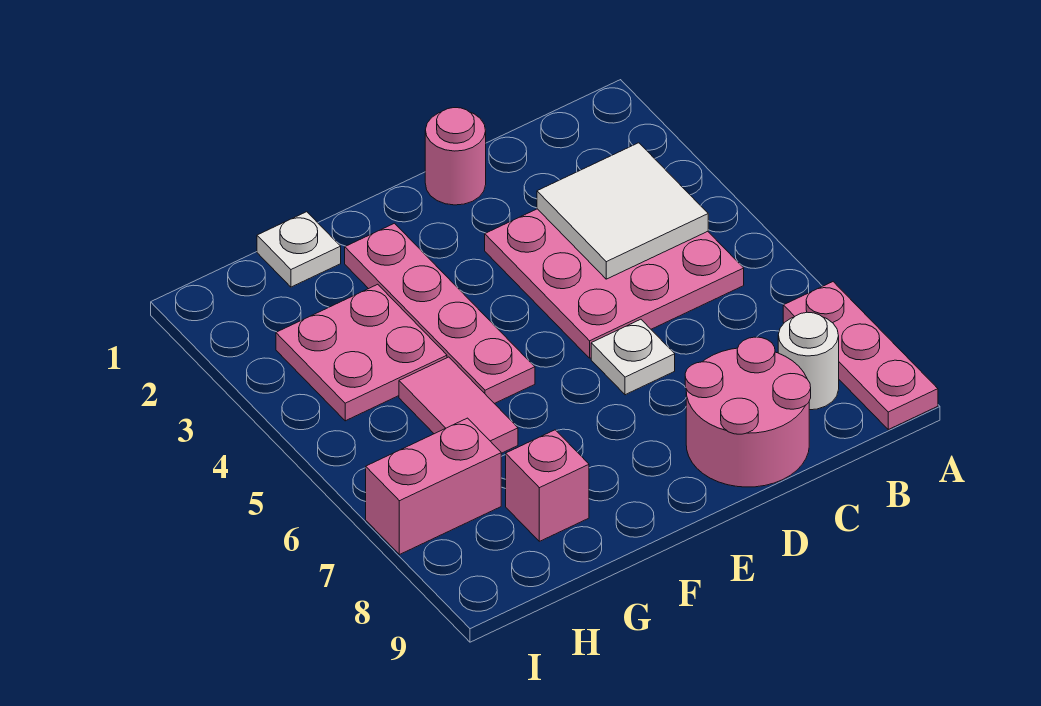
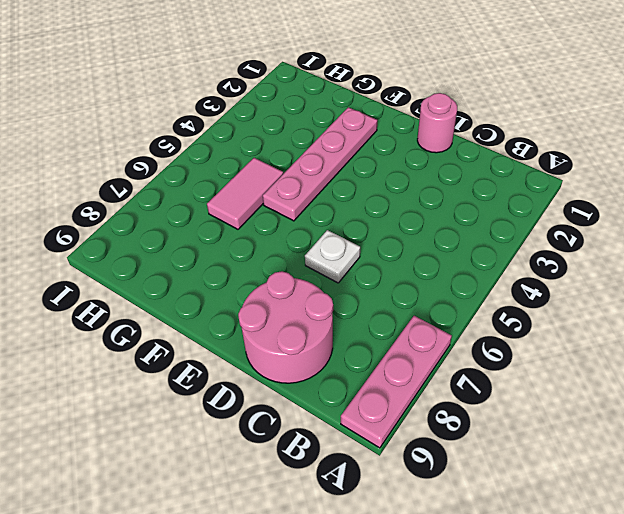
none -> pink 3x3 plate [485,209,744,358]
none -> white 1x1 round brick [778,312,839,410]
none -> white 1x1 plate [257,212,341,287]

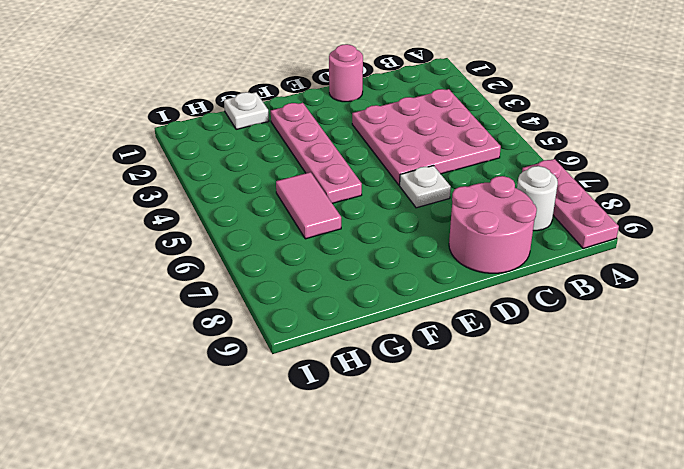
none -> pink 2x2 plate [276,284,447,421]
none -> pink 1x1 brick [506,430,589,541]
none -> pink 1x2 brick [366,418,501,555]

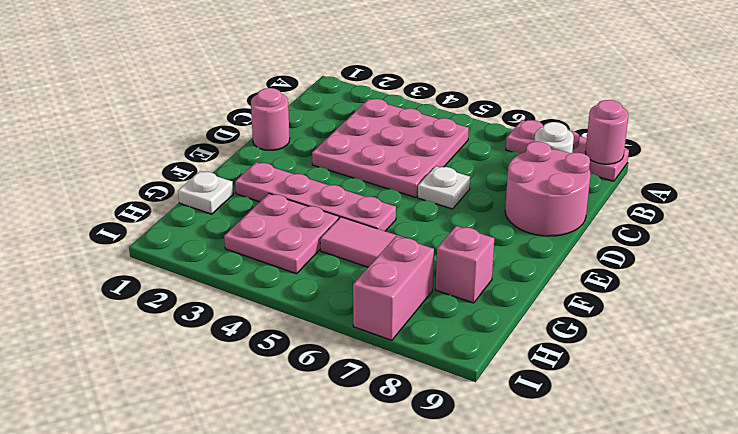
pink 1x1 round brick [585,100,629,164] -> none
none -> white 2x2 tile [537,143,708,279]

